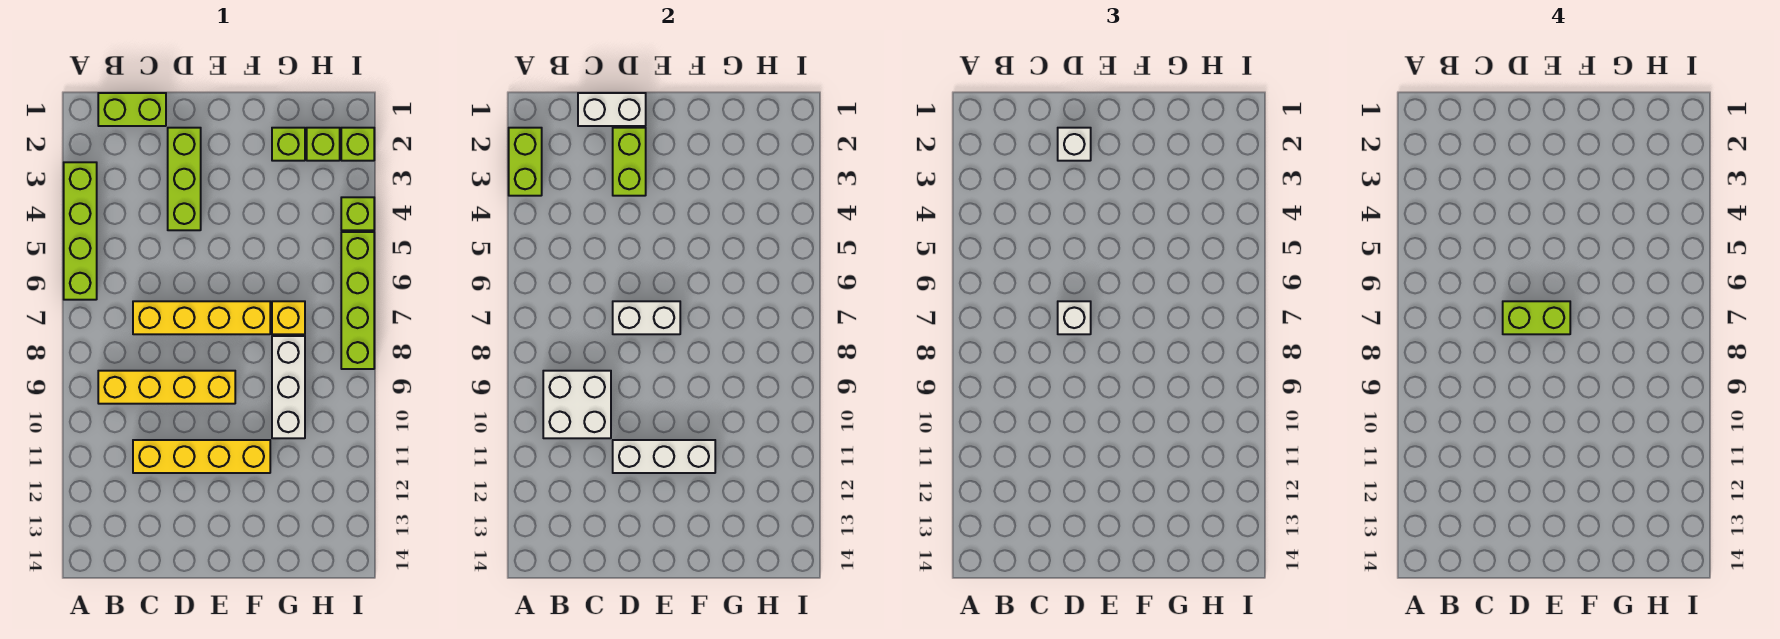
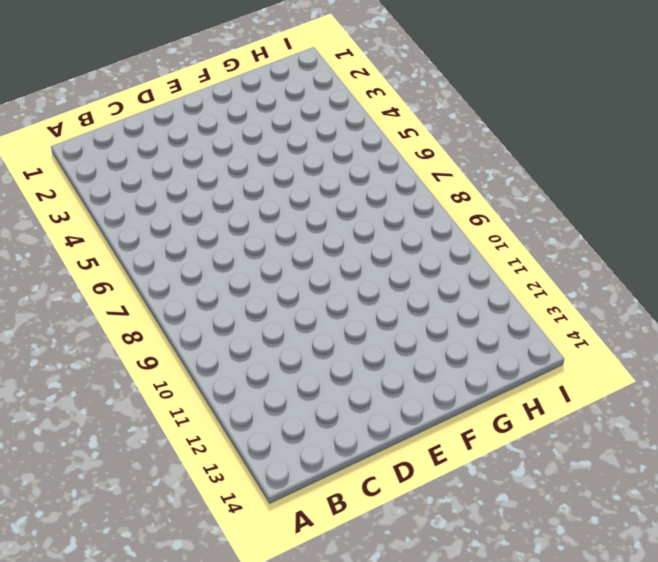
none -> lime 1x4 brick [64,162,97,300]
none -> lime 1x2 brick [98,93,166,126]
none -> yellow 1x4 brick [98,371,235,404]

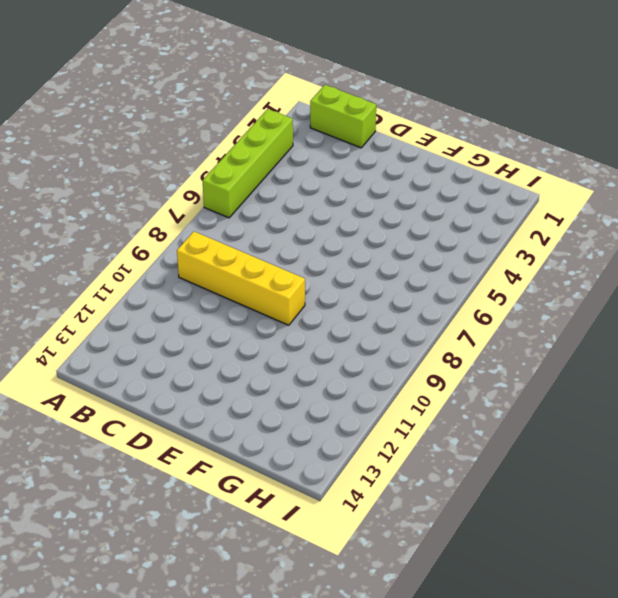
none -> yellow 1x4 brick [133,301,270,334]
none -> yellow 1x4 brick [133,440,270,473]
none -> lime 1x3 brick [168,128,201,230]

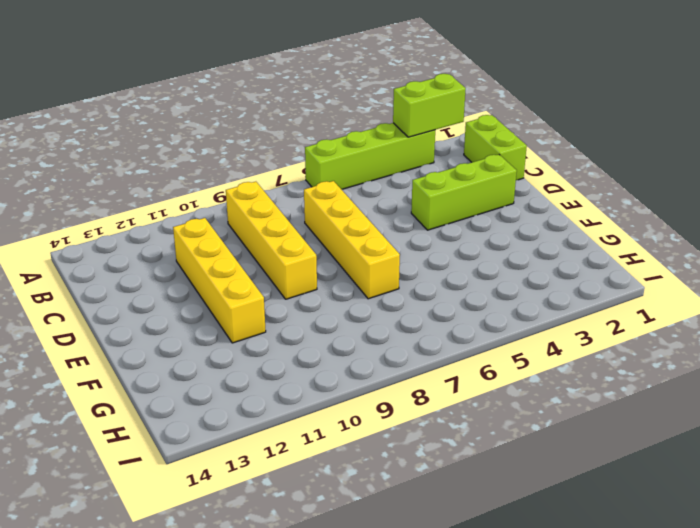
none -> lime 1x1 brick [272,128,305,161]
none -> yellow 1x1 brick [272,301,305,334]
none -> white 1x3 brick [272,336,305,438]

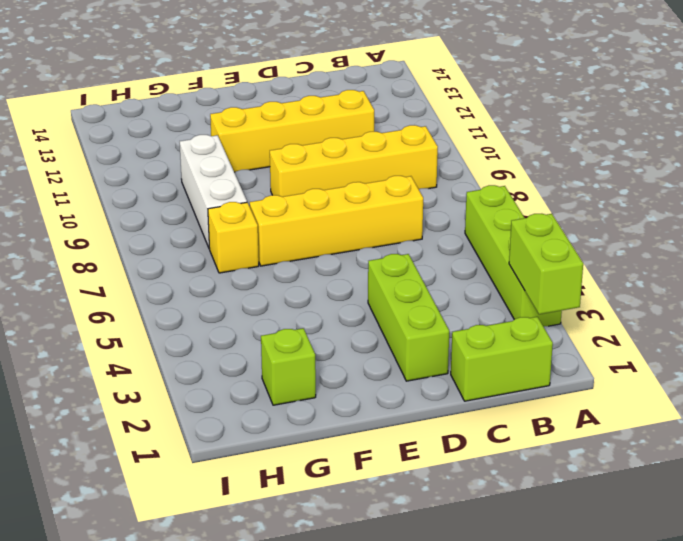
none -> lime 1x1 brick [307,128,340,161]
none -> lime 1x1 brick [341,128,374,161]
none -> lime 1x1 brick [341,197,374,230]

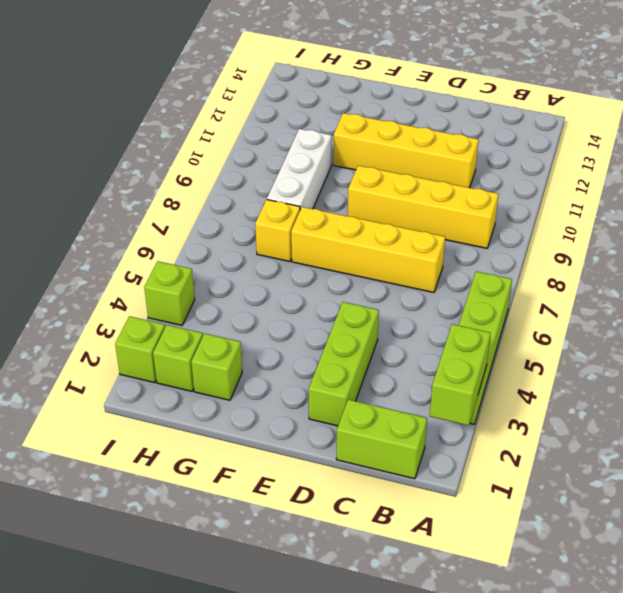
none -> lime 1x4 brick [341,232,374,369]
none -> white 2x2 brick [543,371,611,438]
none -> white 1x2 brick [578,93,646,126]

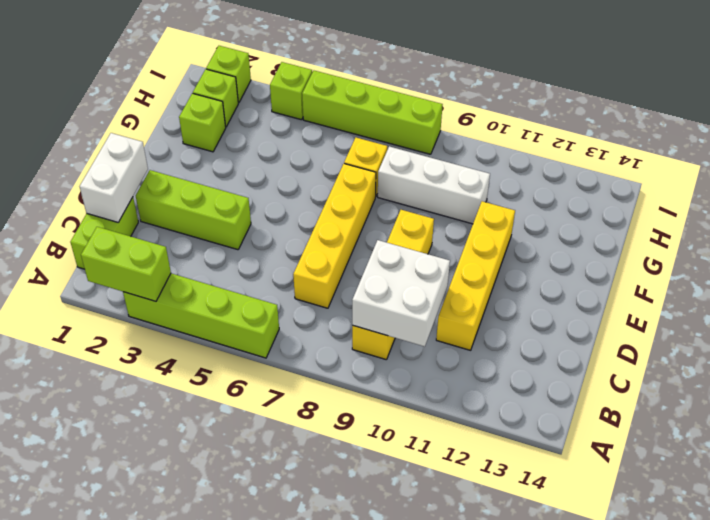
none -> lime 1x2 brick [613,128,646,196]
none -> white 1x2 brick [613,301,680,334]
none -> white 1x3 brick [613,440,715,473]

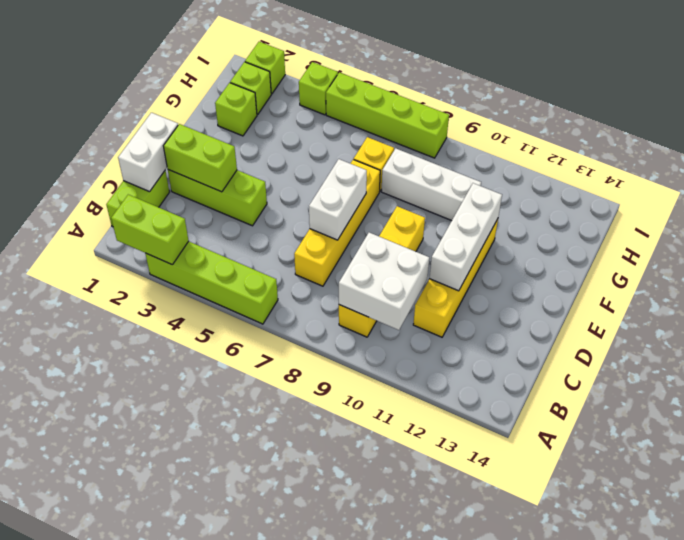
none -> white 1x1 brick [1058,128,1091,161]
none -> white 1x1 brick [1058,301,1091,334]
none -> lime 1x2 brick [1503,301,1570,334]

